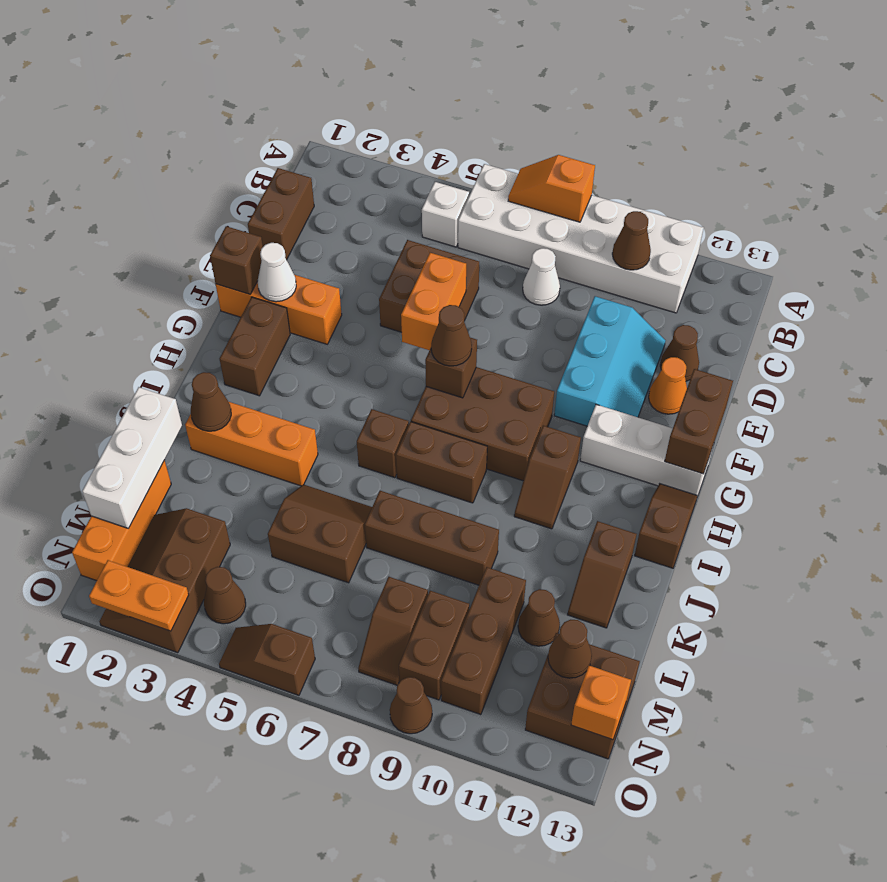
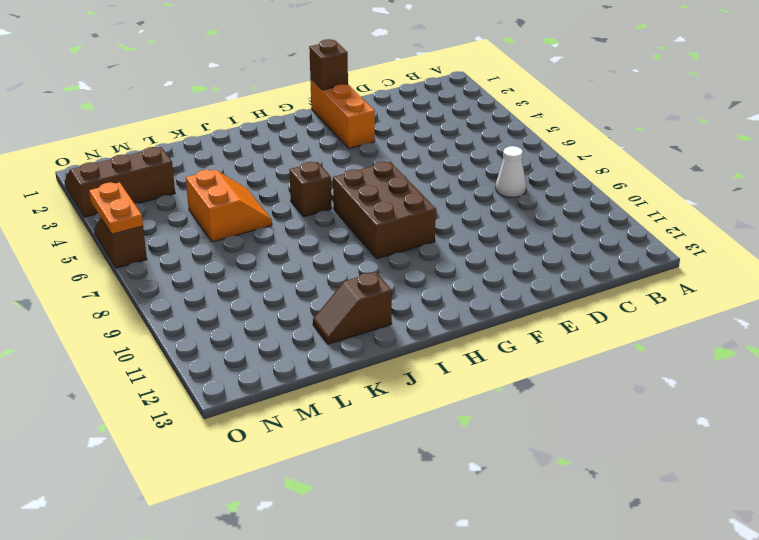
orange 2x2 slope [186,170,272,242] -> brown 2x2 slope [268,485,372,583]
orange 1x2 plate [89,182,143,234] -> orange 1x2 plate moved to [89,560,189,631]
none -> white 2x6 brick [458,164,703,313]
none -> white 1x1 brick [422,182,469,247]
none -> brown 1x2 brick [248,168,314,260]
none -> brown 2x2 brick [379,240,479,332]

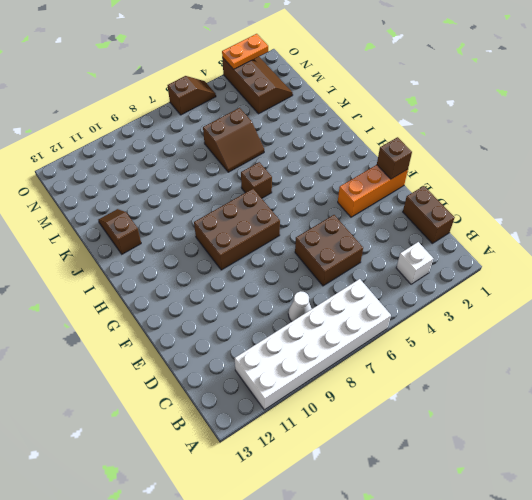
white 1x1 brick [396,242,433,284] -> white 1x1 brick moved to [422,182,469,247]
none -> cyan 2x3 slope [554,296,666,426]
none -> brown 1x1 cone [660,325,699,381]
none -> orange 1x1 cone [649,357,687,414]
none -> brown 1x2 brick [220,297,290,396]

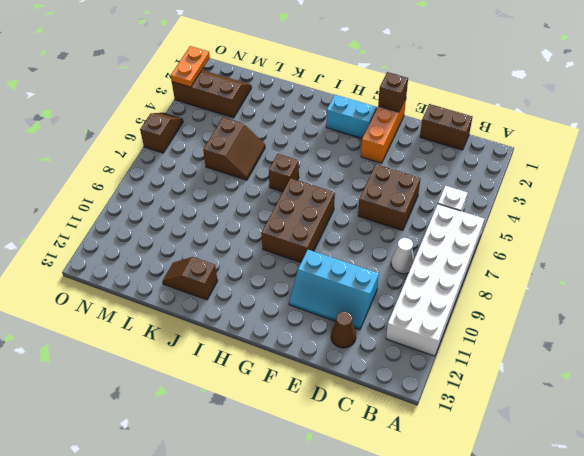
cyan 1x2 brick [326,95,377,138] -> brown 1x2 brick [220,297,290,396]
none -> orange 1x1 cone [649,357,687,414]
none -> white 1x3 brick [580,404,713,496]
none -> brown 1x2 slope [514,426,581,529]
none -> brown 1x2 slope [635,484,697,568]

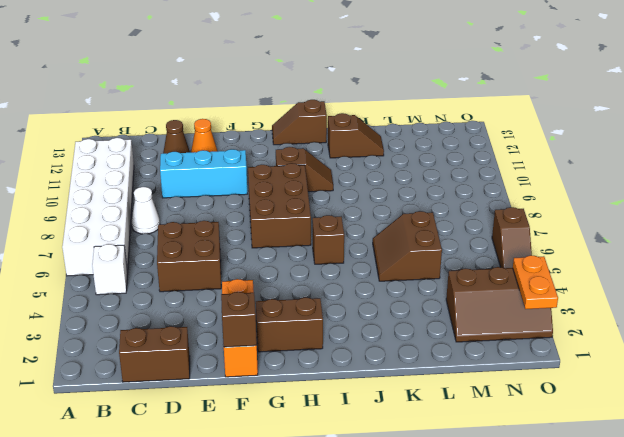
none -> white 1x3 brick [580,404,713,496]
none -> brown 1x2 brick [396,422,487,503]
none -> orange 1x3 brick [185,402,318,486]
none -> brown 1x3 brick [365,491,499,585]

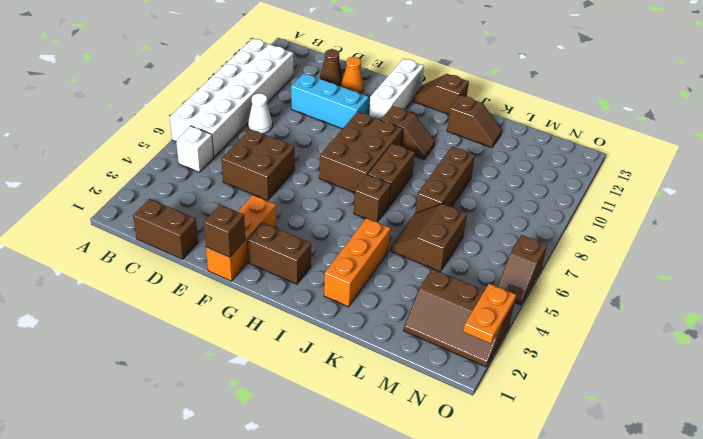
none -> orange 1x3 brick [72,460,171,581]
none -> brown 1x3 brick [441,567,526,715]
none -> brown 1x1 cone [518,589,560,646]
none -> brown 1x2 slope [358,577,428,685]

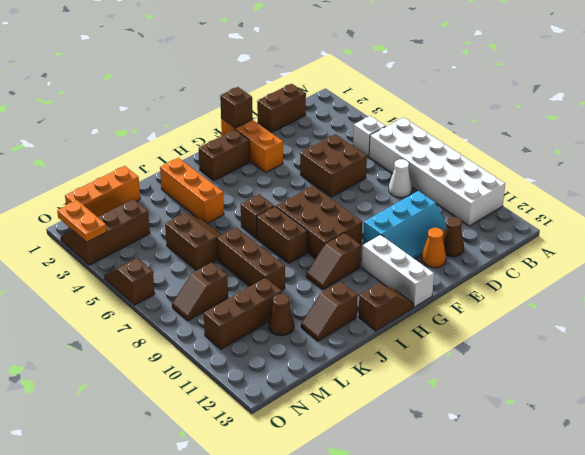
none -> brown 1x2 brick [399,591,469,700]
none -> brown 2x2 brick [525,633,640,759]
none -> brown 1x1 cone [204,567,246,624]
none -> brown 1x1 cone [390,677,432,734]

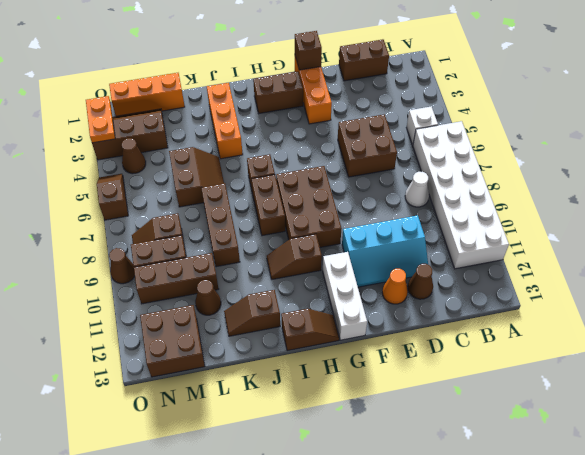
none -> orange 1x2 slope [508,155,595,222]
none -> brown 1x1 cone [612,211,651,270]
none -> orange 1x2 brick [401,253,466,350]
none -> white 1x1 cone [258,243,296,302]

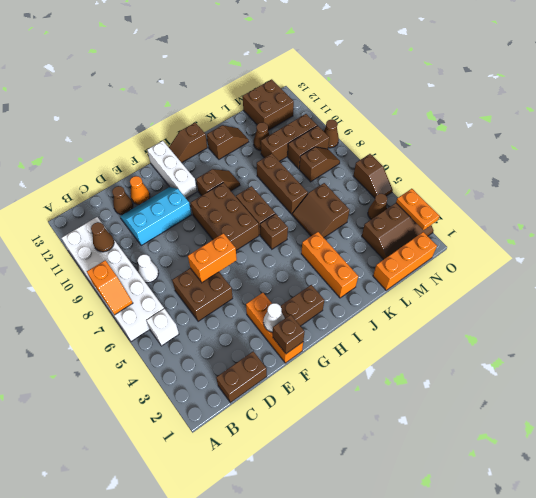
none -> brown 1x2 brick [665,369,733,474]
none -> brown 1x1 brick [425,338,477,398]
none -> brown 1x1 cone [191,372,231,431]
none -> white 1x3 brick [82,387,182,528]

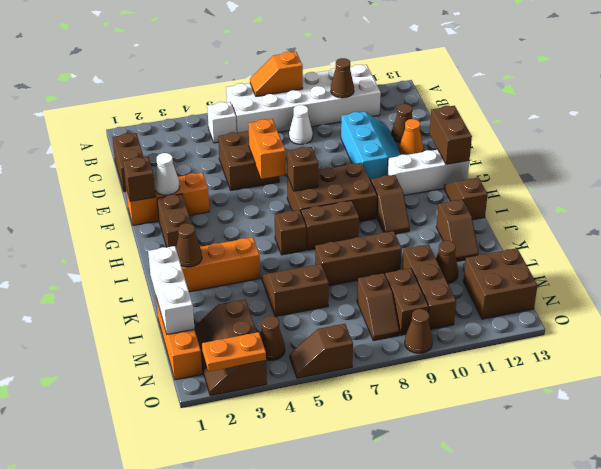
none -> brown 1x1 cone [548,620,592,678]
none -> orange 1x1 brick [571,666,631,740]
none -> brown 1x1 cone [431,305,472,366]

